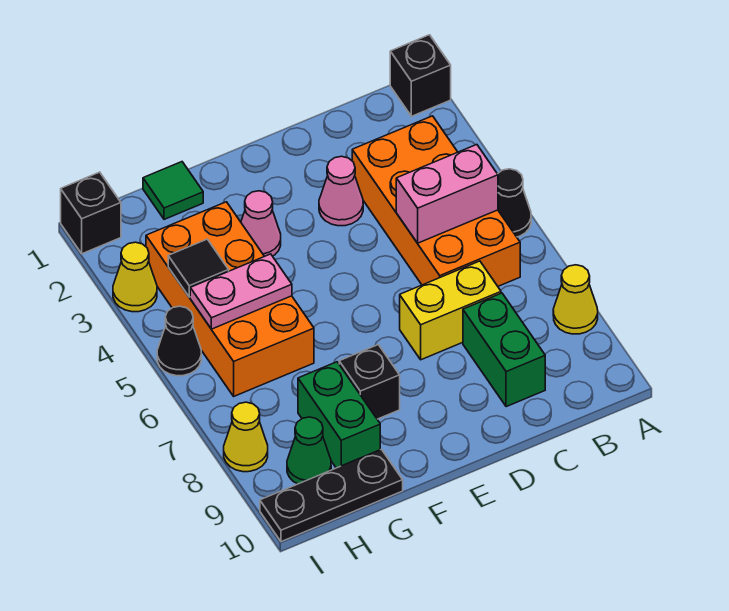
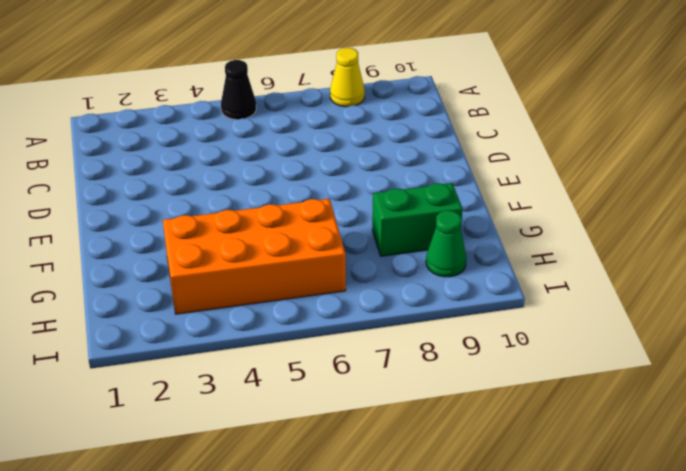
none -> black 1x1 brick [390,35,451,116]
none -> orange 2x4 brick [352,116,520,286]
none -> yellow 1x2 brick [400,261,501,360]

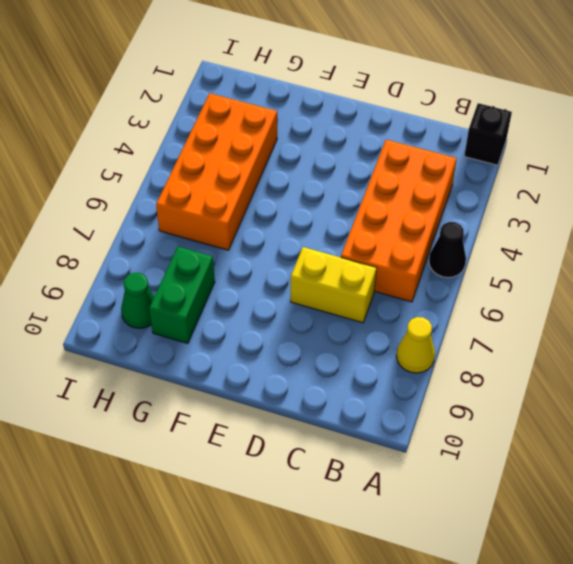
none -> green 1x2 brick [463,293,545,407]
none -> pink 1x1 cone [319,156,363,226]
none -> pink 1x1 cone [241,191,281,256]

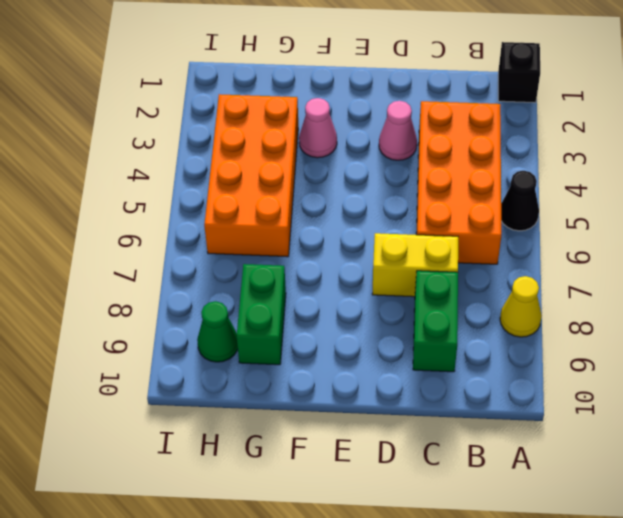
none -> black 1x1 brick [339,345,400,419]
none -> green 1x1 tile [143,162,203,219]
none -> black 1x3 plate [260,449,403,542]

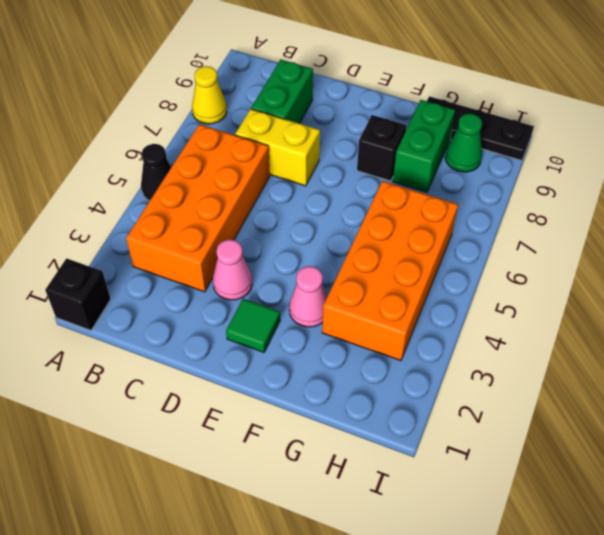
green 1x1 tile [226,299,280,352] -> green 1x1 tile moved to [143,162,203,219]
none -> black 1x1 brick [61,172,121,254]
none -> yellow 1x1 cone [113,242,157,312]
none -> black 1x1 cone [157,306,201,376]

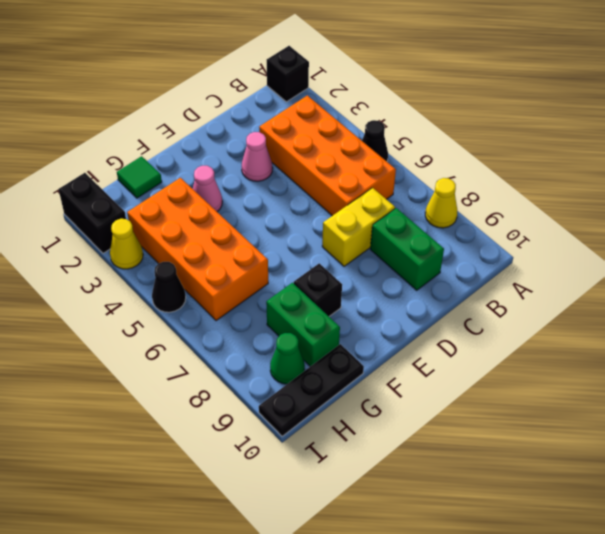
black 1x2 brick [59,173,126,253] -> black 1x1 brick [61,172,121,254]
none -> yellow 1x1 cone [224,402,268,472]
none -> pink 1x2 brick [396,145,498,243]
none -> pink 1x2 plate [190,254,292,329]

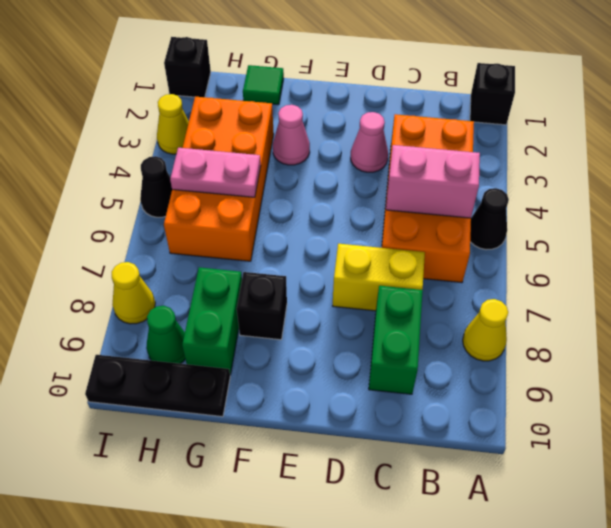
none -> black 1x1 tile [168,239,229,297]

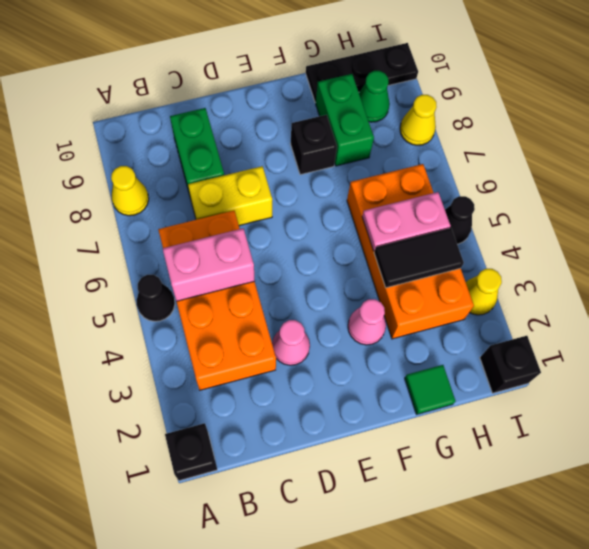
black 1x2 tile [374,228,464,288] -> black 1x1 tile [168,239,229,297]

